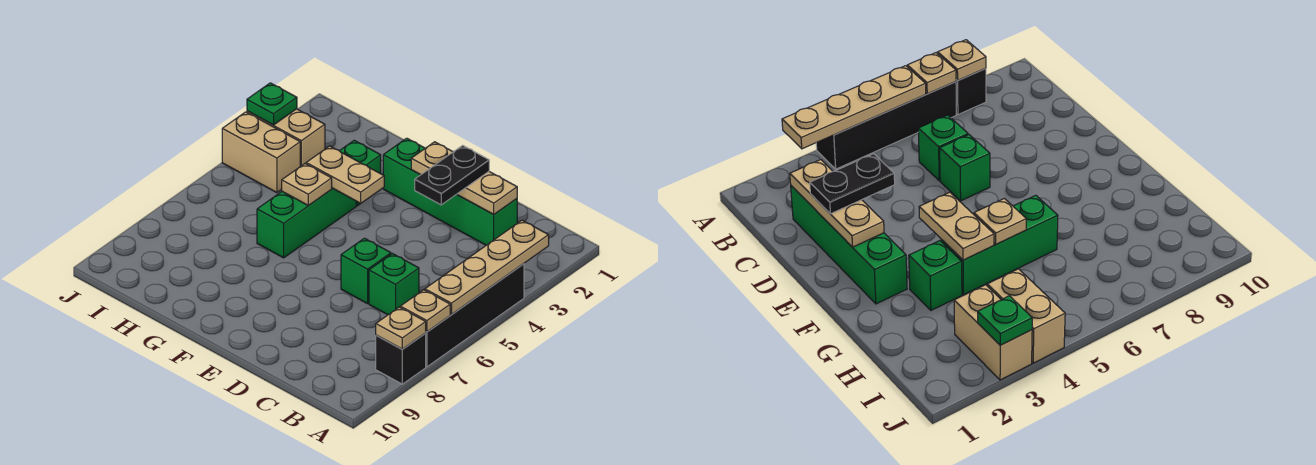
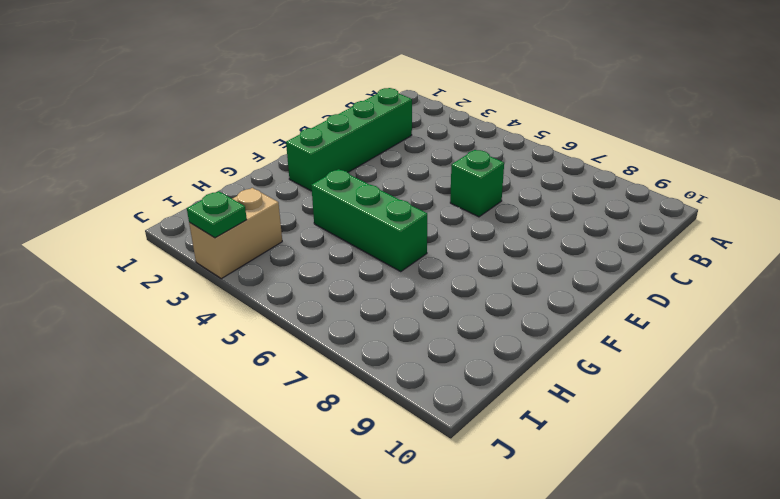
none -> black 1x4 brick [426,264,524,367]
none -> black 1x1 brick [376,333,426,384]
none -> green 1x1 brick [369,254,419,315]

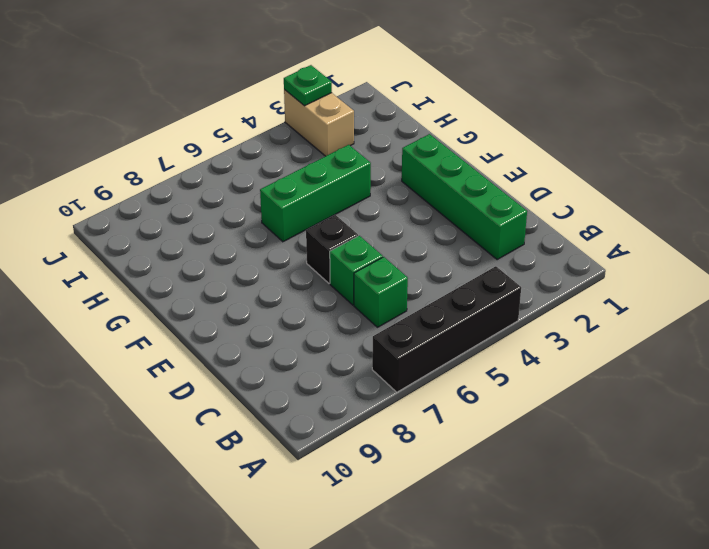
black 1x1 brick [306,215,358,284] -> black 1x1 brick moved to [376,333,426,384]
none -> green 1x1 brick [340,140,381,206]
none -> tan 1x2 brick [222,112,300,193]
none -> tan 1x4 plate [425,220,549,314]

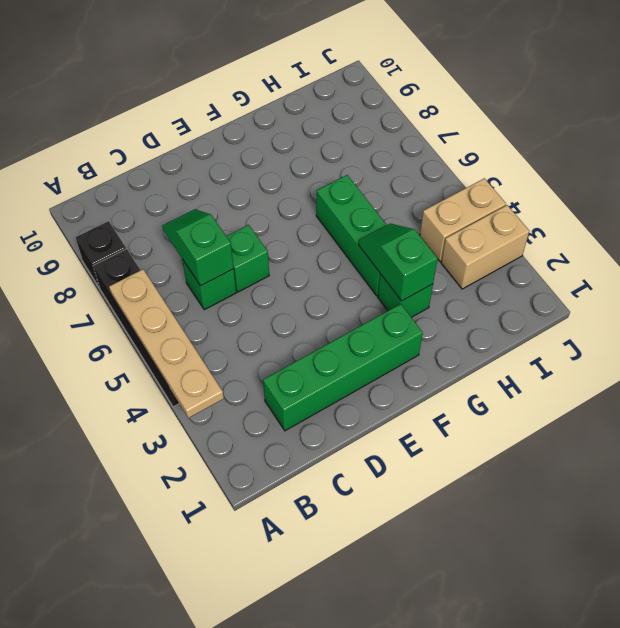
green 1x2 slope [162,209,234,286] -> none
green 1x2 slope [358,223,438,301] -> tan 1x2 plate [306,146,384,203]
none -> tan 1x1 plate [400,290,450,332]
none -> tan 1x1 plate [376,307,426,349]
none -> tan 1x3 plate [411,142,517,214]

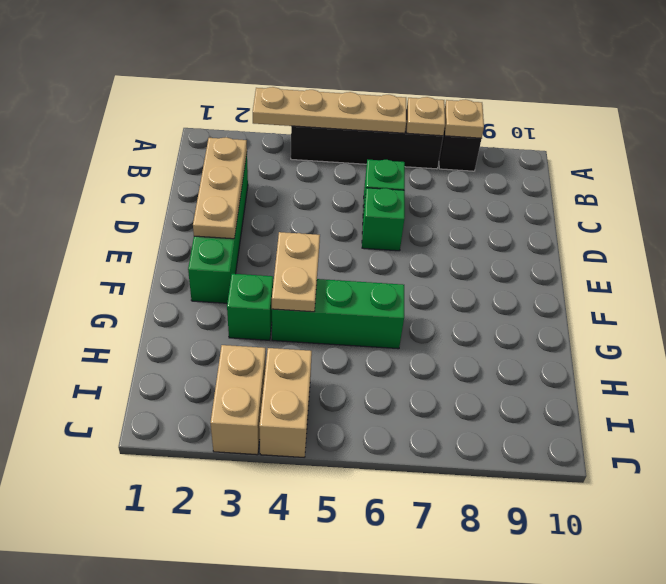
none -> tan 1x1 plate [282,164,332,206]
none -> green 1x1 plate [247,83,297,125]
none -> black 1x2 plate [415,145,489,205]

